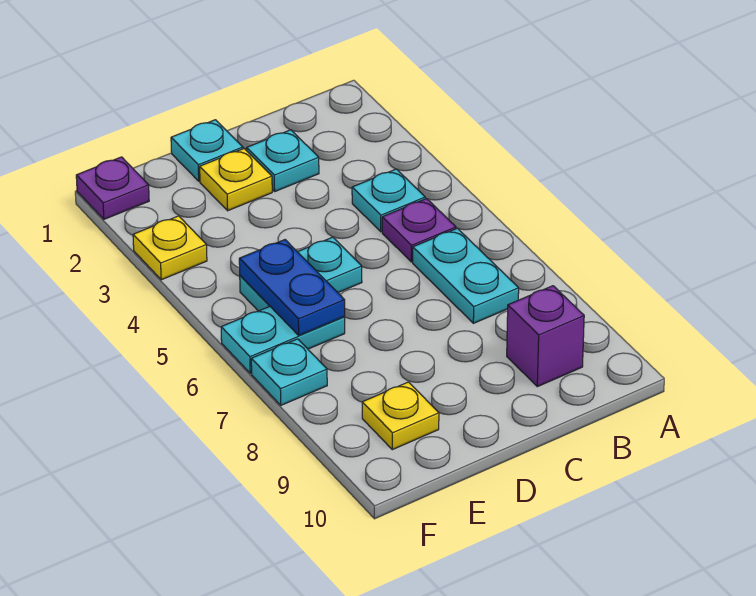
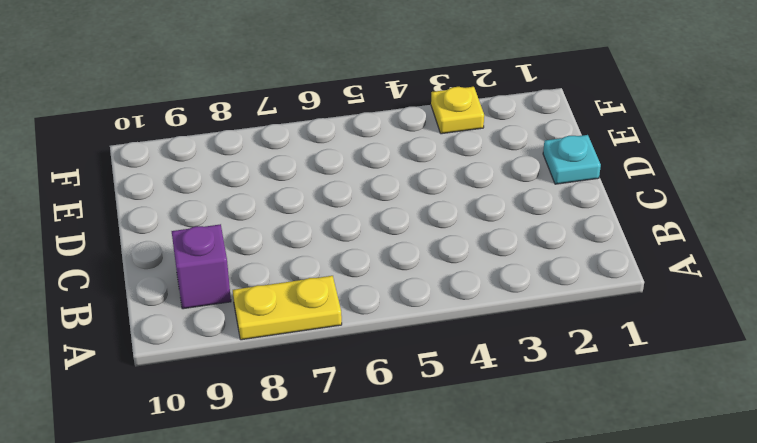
yellow 1x2 plate [233,276,342,340] -> none
none -> cyan 1x1 plate [352,169,425,232]
none -> purple 1x1 plate [382,199,456,262]
none -> cyan 1x2 plate [413,228,519,323]

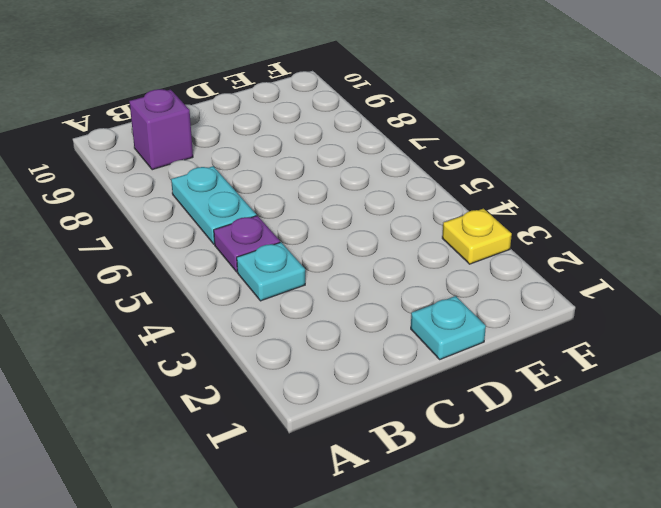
none -> cyan 1x1 plate [247,130,319,191]
none -> yellow 1x1 plate [200,149,272,211]
none -> cyan 1x2 plate [240,237,362,311]

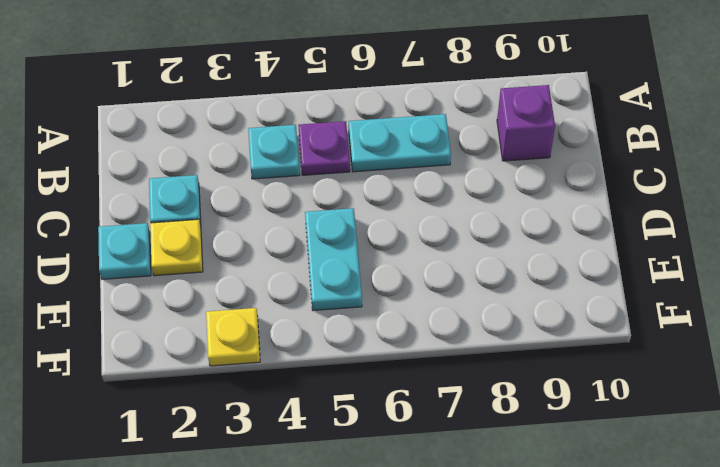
none -> cyan 1x2 plate [221,307,345,373]
none -> yellow 1x1 plate [362,382,439,450]
none -> purple 1x1 plate [76,157,149,219]

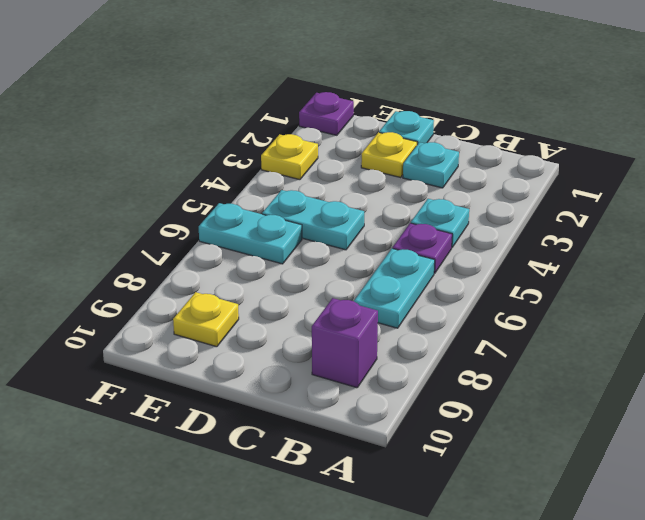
none -> cyan 1x1 plate [251,339,327,405]
none -> blue 1x2 plate [239,240,345,335]

